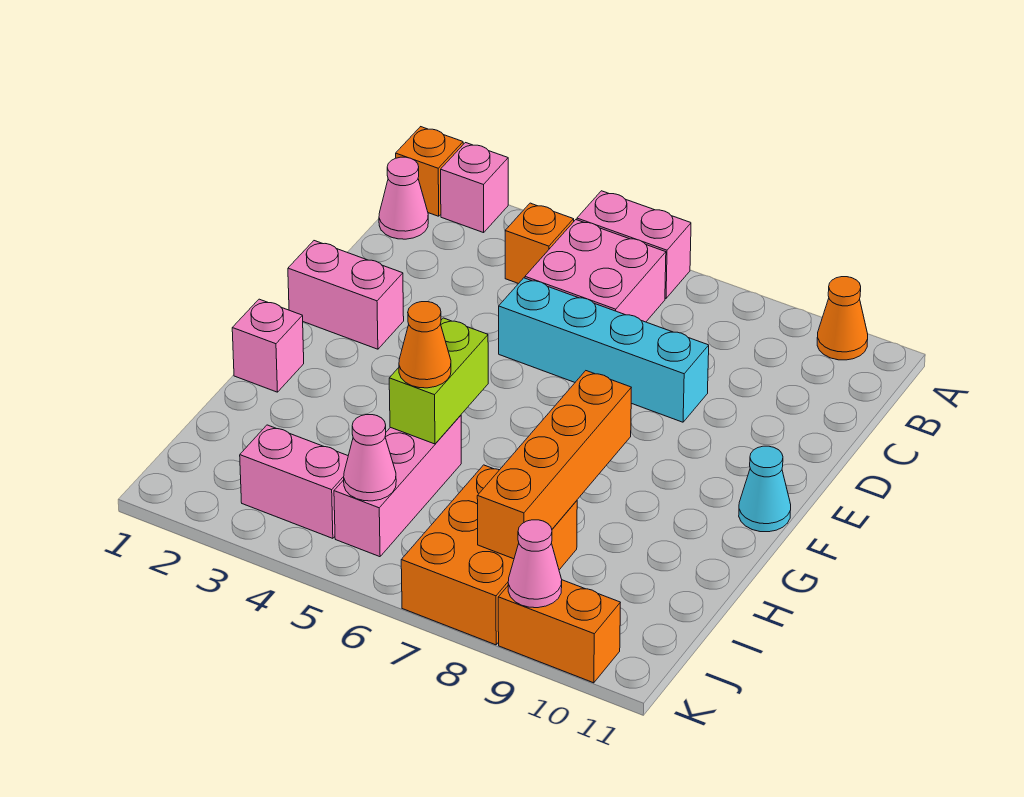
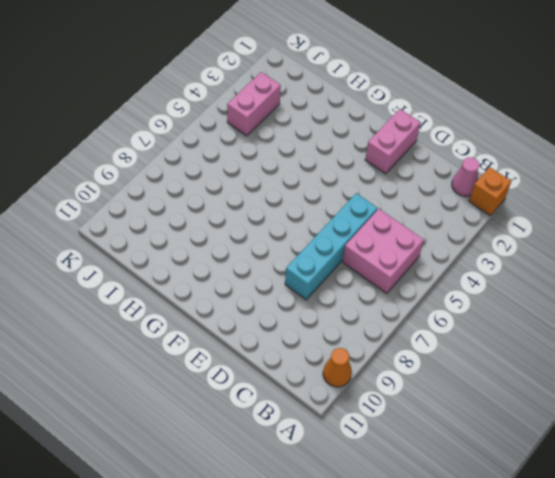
none -> pink 1x1 brick [441,143,508,233]
none -> pink 1x2 brick [577,191,691,298]
none -> orange 1x1 brick [505,203,574,284]

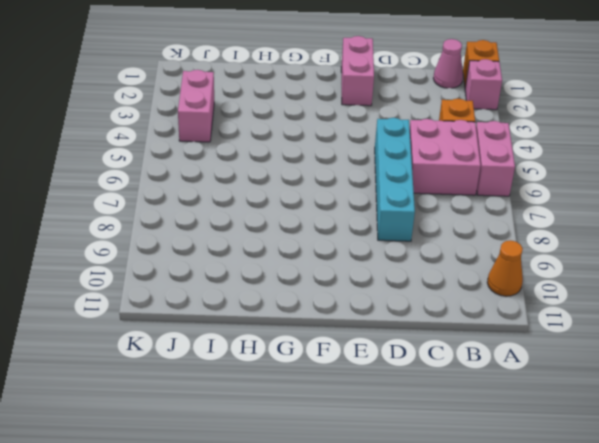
none -> cyan 1x1 cone [739,446,791,532]
none -> pink 1x1 brick [232,299,304,392]
none -> pink 1x3 brick [334,415,461,557]

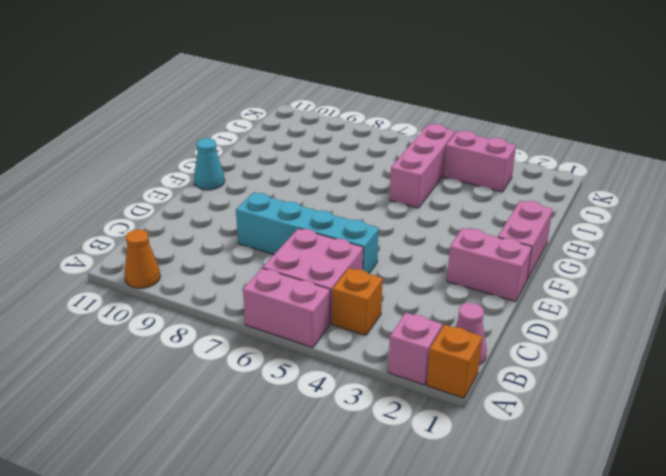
pink 1x2 brick [498,201,552,280] -> pink 1x1 brick [232,299,304,392]
none -> orange 2x3 brick [401,465,577,645]
none -> orange 1x2 brick [498,580,620,683]
none -> lime 1x2 brick [389,318,488,444]

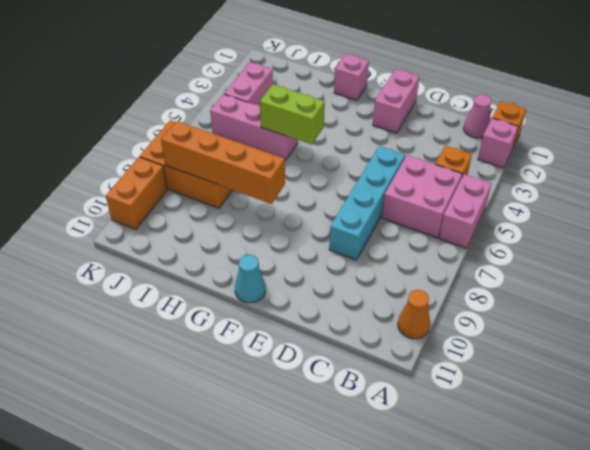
none -> pink 1x1 cone [344,415,396,501]
none -> pink 1x1 cone [508,520,562,608]
none -> orange 1x1 cone [399,302,451,388]

